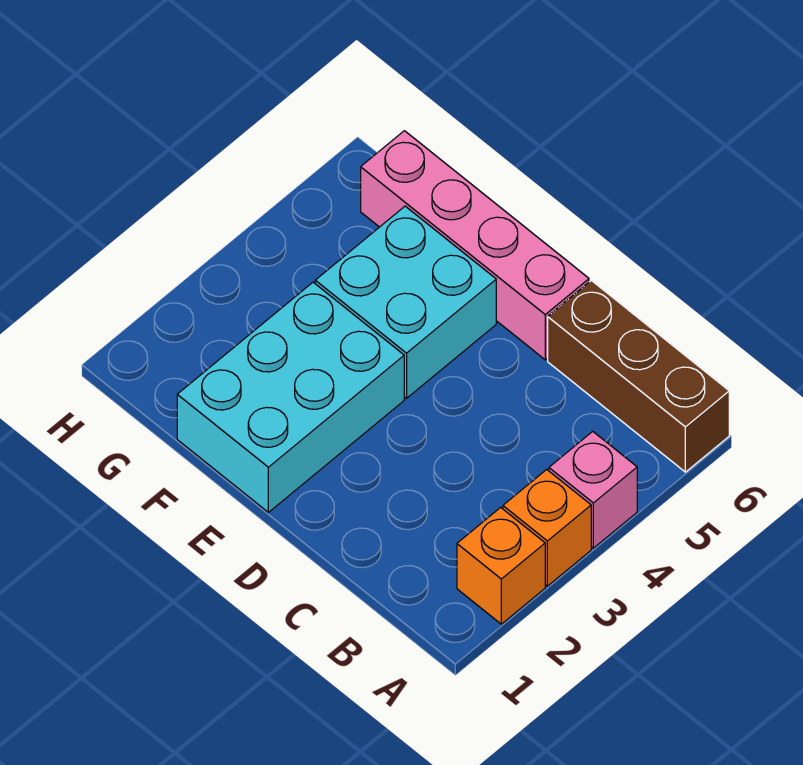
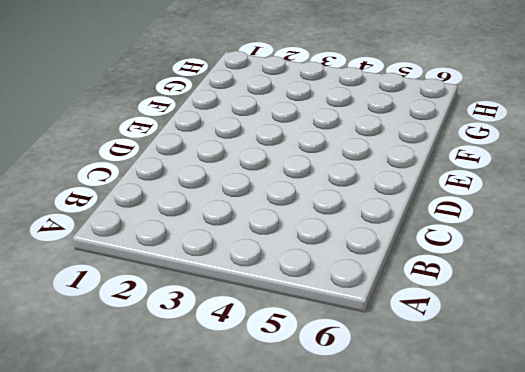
none -> orange 1x1 brick [457,507,545,624]
none -> orange 1x1 brick [503,469,591,586]

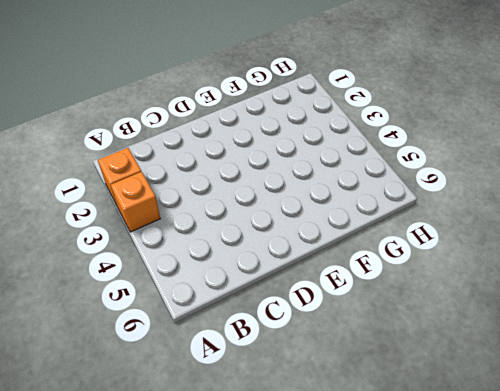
none -> pink 1x1 brick [549,431,637,548]
none -> brown 1x3 brick [548,280,729,472]

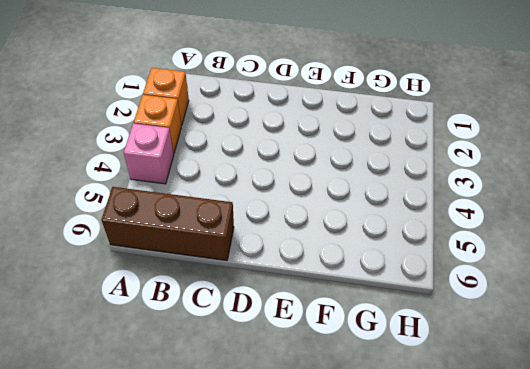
none -> pink 1x4 brick [361,131,589,360]
none -> cyan 2x3 brick [177,282,404,512]

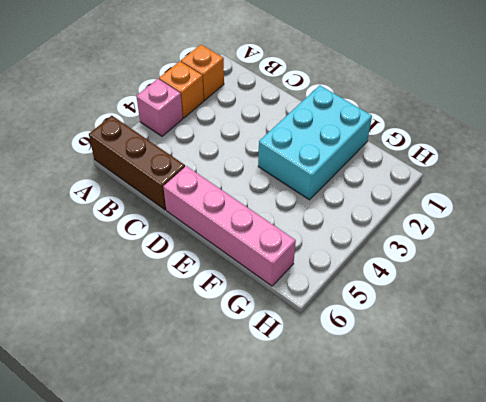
none -> cyan 2x2 brick [315,206,496,398]

